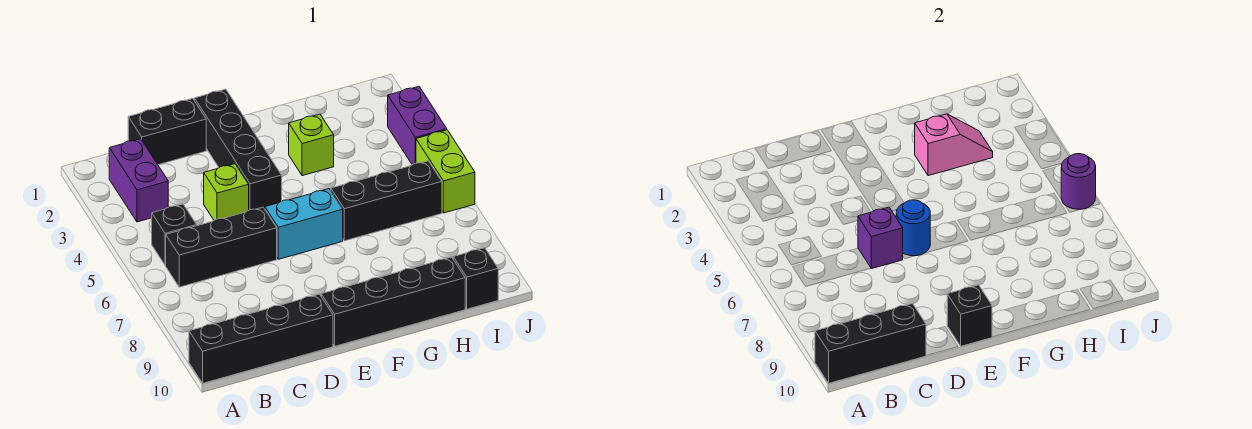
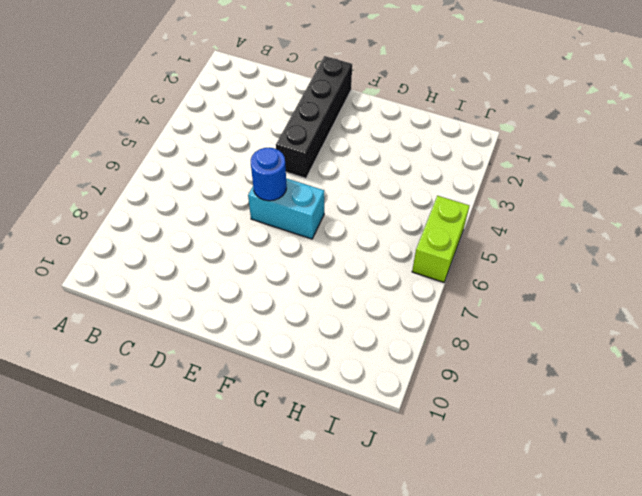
none -> black 1x4 brick [189,294,333,383]
none -> purple 1x2 brick [109,139,168,222]
none -> black 1x1 brick [152,204,197,265]

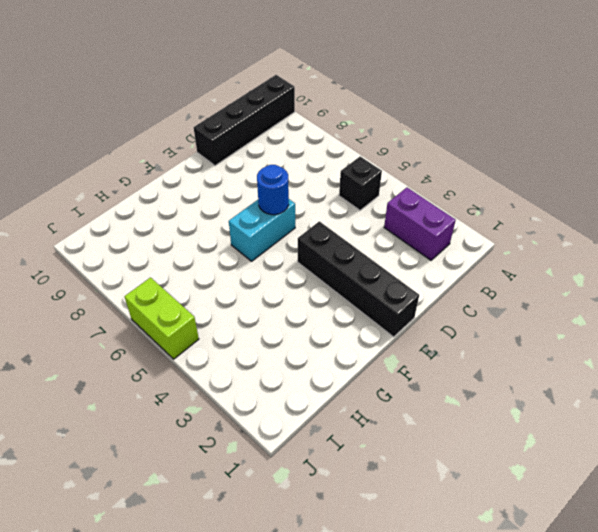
none -> black 1x3 brick [166,207,277,287]
none -> black 1x2 brick [128,99,206,165]
none -> lime 1x1 brick [204,164,249,220]

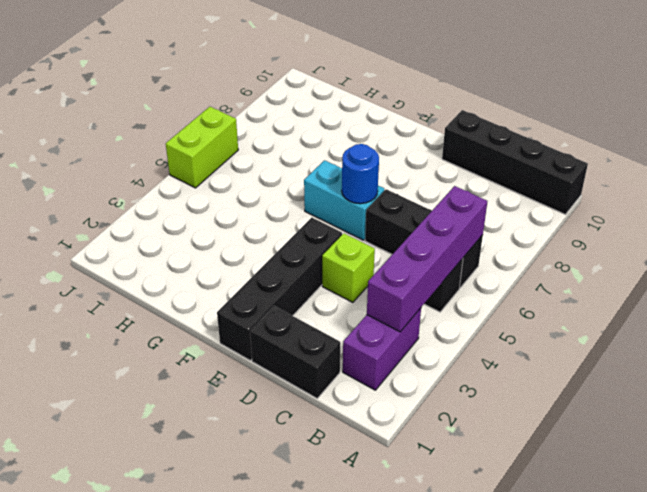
purple 1x4 brick [367,186,488,332] -> none
none -> black 1x4 brick [321,257,465,346]
none -> lime 1x1 brick [289,114,334,176]
none -> black 1x3 brick [331,161,442,241]

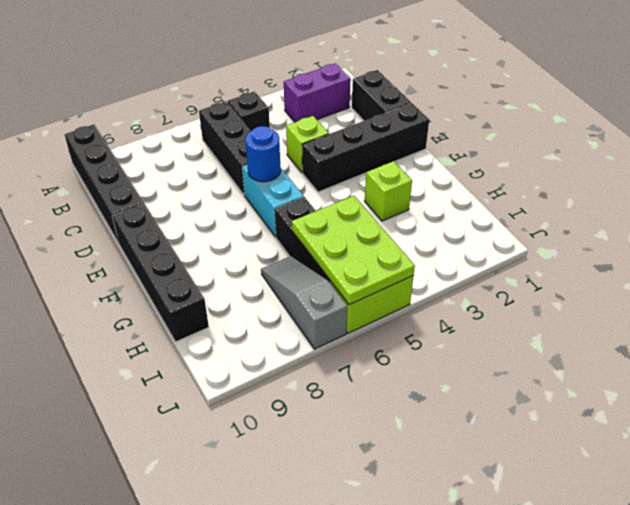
lime 2x3 plate [292,196,415,305] -> purple 1x1 round brick [1061,154,1096,209]
grey 1x3 slope [261,256,347,349] -> none
none -> black 1x1 brick [453,248,498,309]
none -> purple 1x2 brick [388,86,447,165]
none -> black 1x3 brick [815,304,926,383]

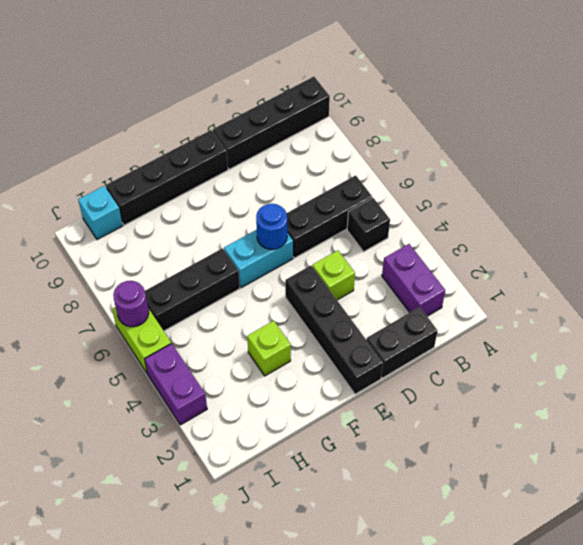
cyan 1x1 brick [78,186,123,240] -> black 1x1 brick [453,248,498,309]
none -> black 1x3 brick [815,304,926,383]
none -> purple 1x1 brick [858,207,903,269]
none -> black 1x1 brick [947,285,992,346]

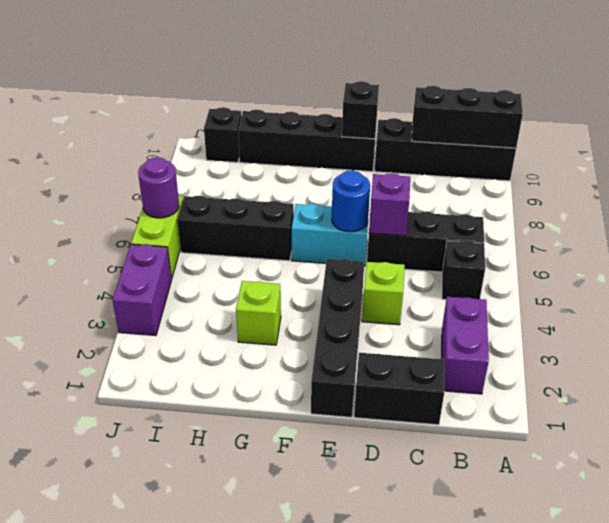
none -> pink 1x2 slope [915,114,993,176]

